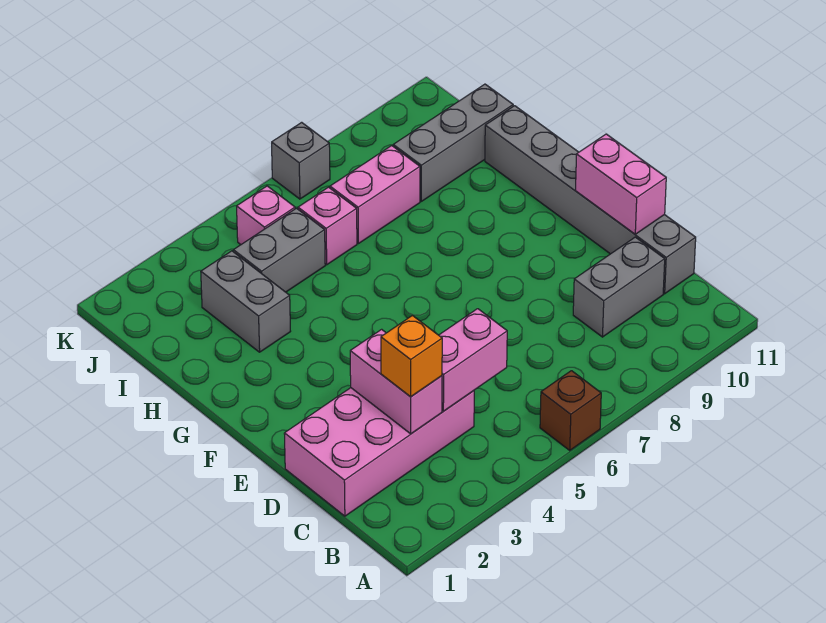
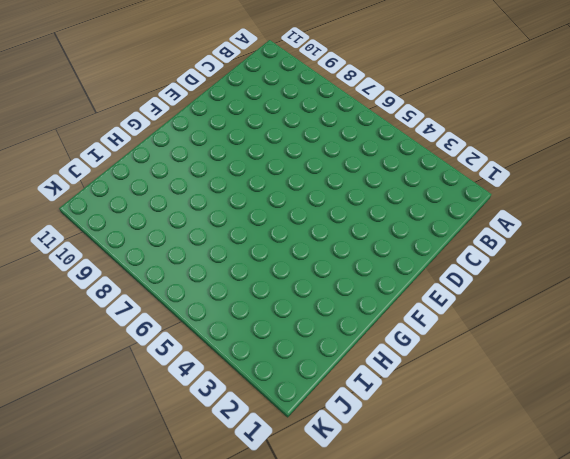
none -> brown 1x1 brick [540,371,601,450]
none -> pink 2x4 brick [284,388,474,516]
none -> grey 1x2 brick [573,237,665,337]

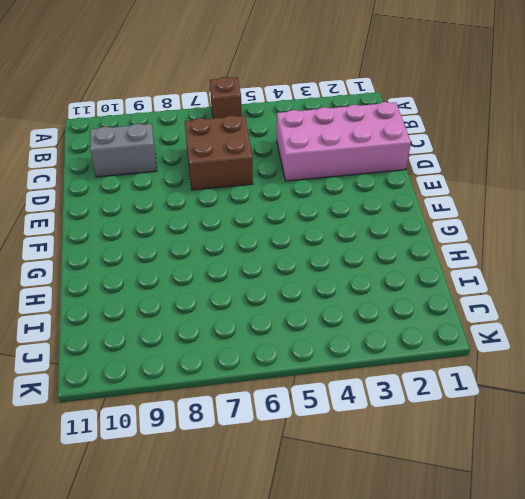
brown 2x2 brick [185,116,253,190] -> none
none -> grey 1x6 brick [485,106,696,294]
none -> grey 1x2 brick [201,251,291,352]
none -> grey 1x2 brick [233,208,325,292]

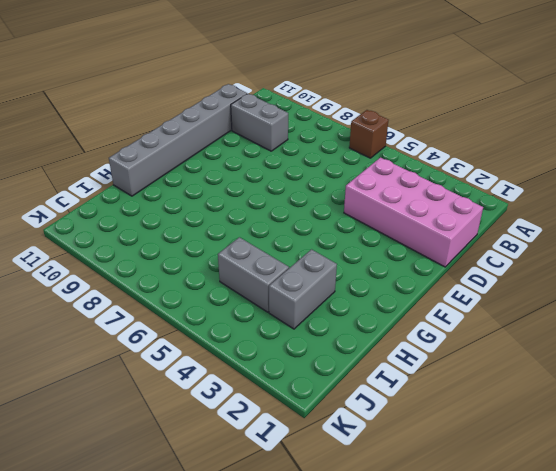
none -> pink 1x1 brick [298,187,357,265]
none -> pink 1x2 brick [330,146,420,243]
none -> grey 1x3 brick [393,84,513,201]

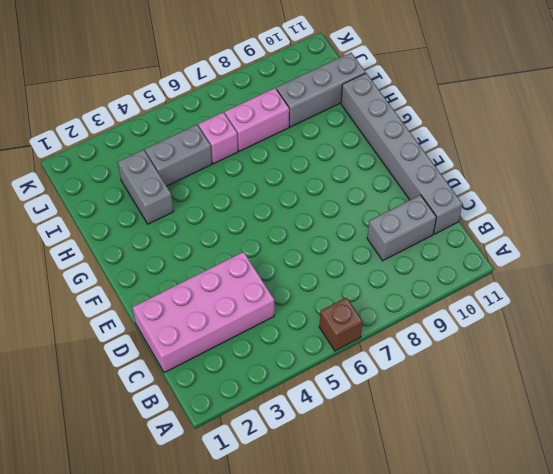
none -> pink 1x1 brick [237,186,295,244]
none -> grey 1x1 brick [272,122,330,199]
none -> pink 1x2 brick [350,329,442,434]

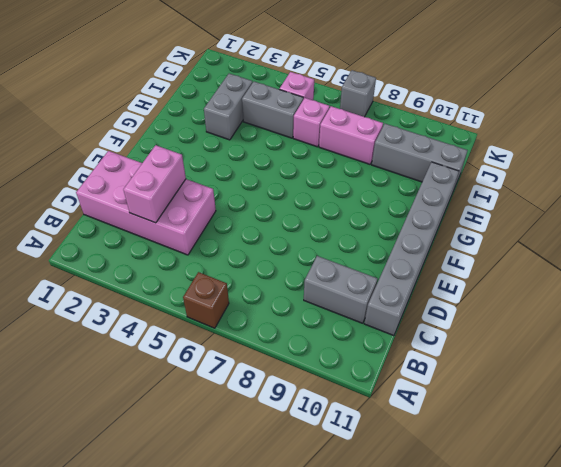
none -> pink 1x2 brick [439,309,507,411]
none -> pink 1x2 brick [576,134,666,234]
none -> orange 1x1 brick [381,316,442,397]

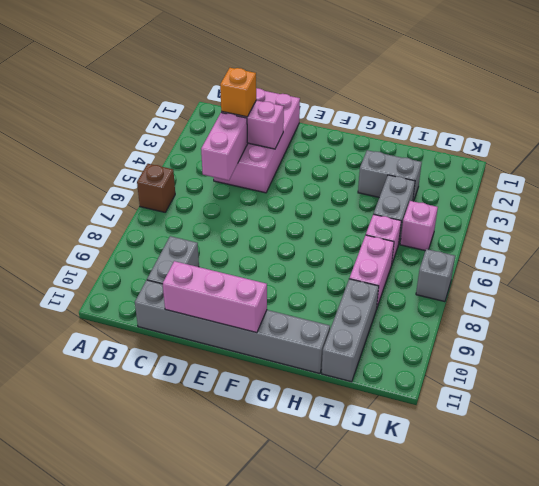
pink 1x3 brick [163,261,267,333] -> pink 1x2 brick [576,134,666,234]

